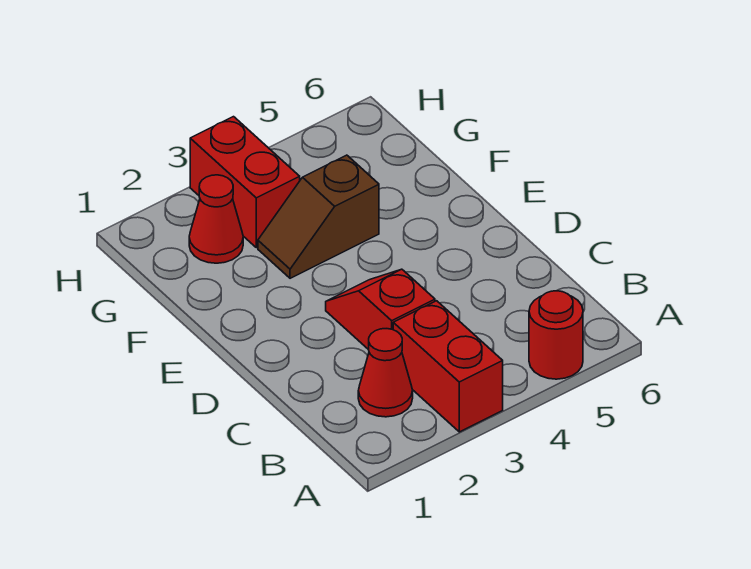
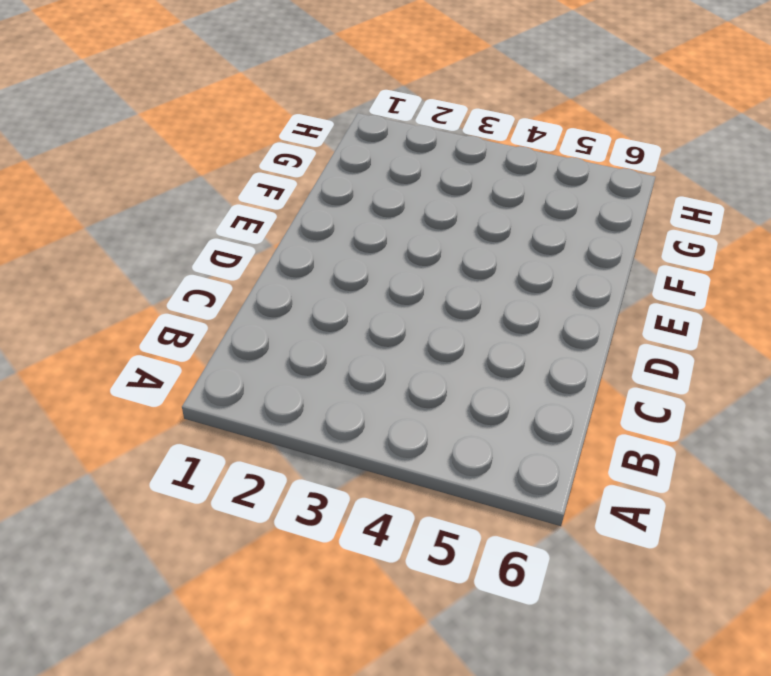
none -> red 1x2 brick [393,301,503,432]
none -> red 1x1 round brick [529,291,583,379]

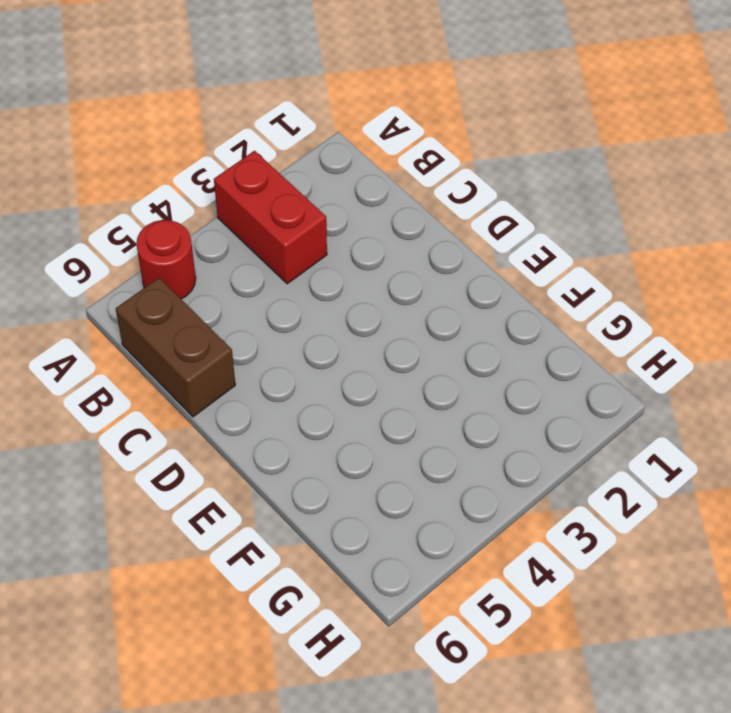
brown 1x2 brick [116,278,235,417] -> none
none -> red 1x1 cone [358,329,413,417]
none -> red 1x2 slope [326,269,435,350]

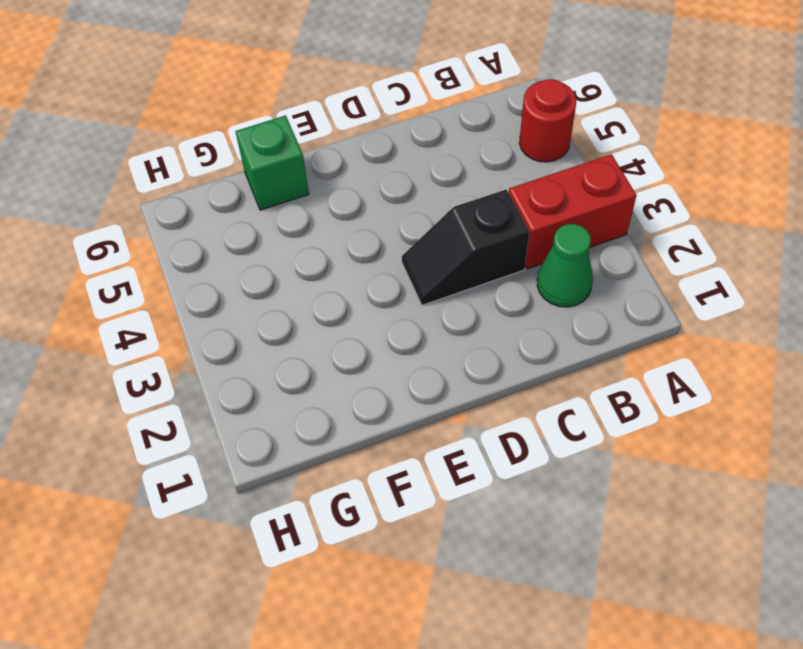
green 1x1 cone [537,224,593,307] -> red 1x1 cone [358,329,413,417]
black 1x2 slope [402,190,529,305] -> red 1x2 slope [326,269,435,350]
green 1x1 brick [235,115,309,210] -> none
none -> brown 1x2 slope [258,155,379,278]
none -> red 1x1 cone [189,175,243,263]

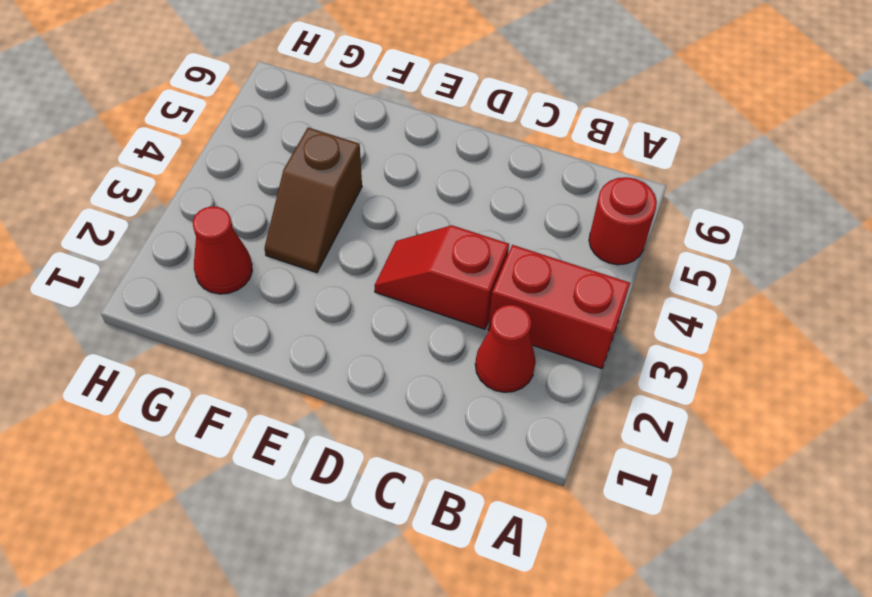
none -> red 1x2 brick [190,117,300,248]

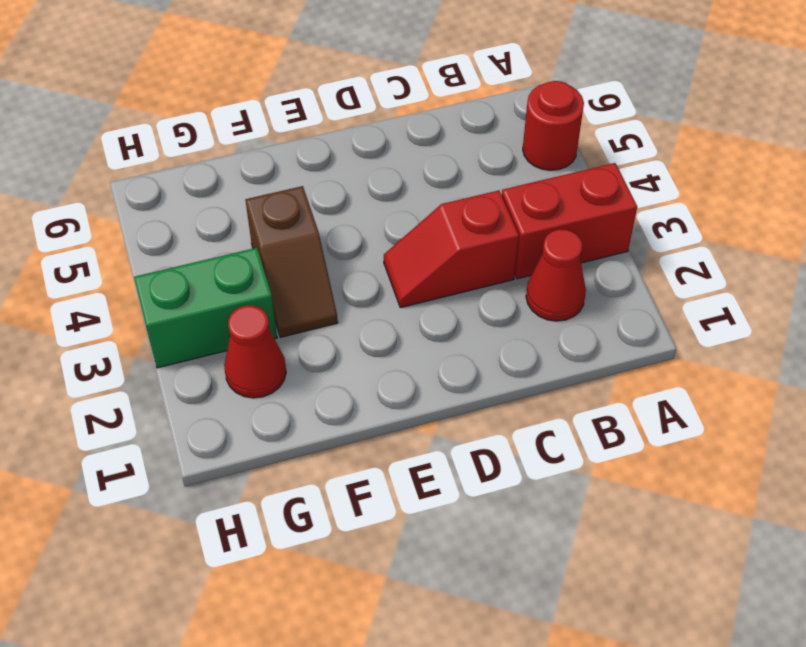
green 1x2 brick [134,248,277,368] -> red 1x2 brick [190,117,300,248]

